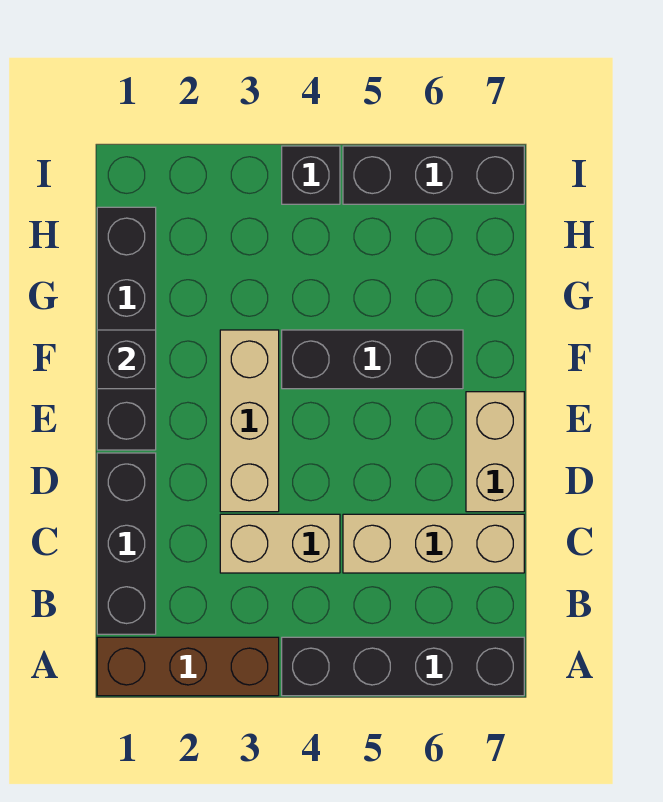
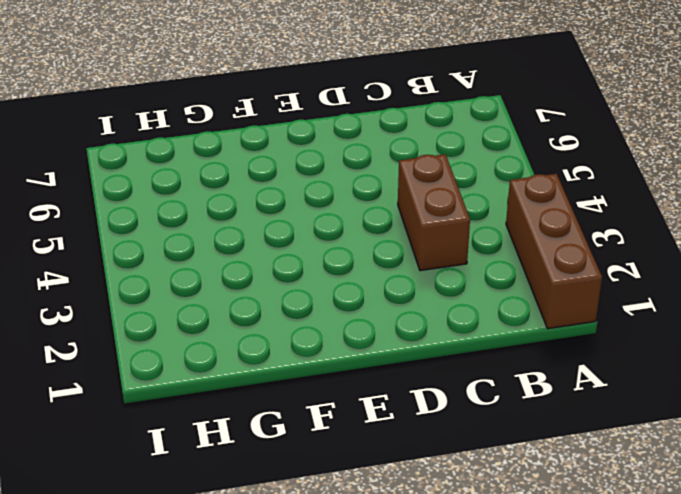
brown 1x2 brick [398,154,470,271] -> tan 1x2 brick [220,514,340,573]
none -> black 1x4 brick [282,637,524,696]
none -> black 1x3 brick [97,453,156,634]
none -> tan 1x3 brick [343,514,524,573]

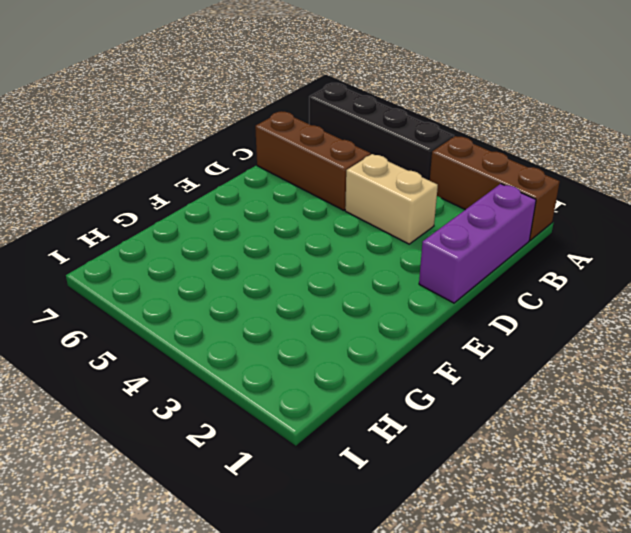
purple 1x3 brick [419,184,536,303] -> black 1x3 brick [97,453,156,634]
brown 1x3 brick [255,112,371,210] -> tan 1x3 brick [343,514,524,573]
none -> tan 1x3 brick [220,330,279,512]
none -> tan 1x2 brick [466,392,524,512]
none -> black 1x4 brick [97,207,156,450]

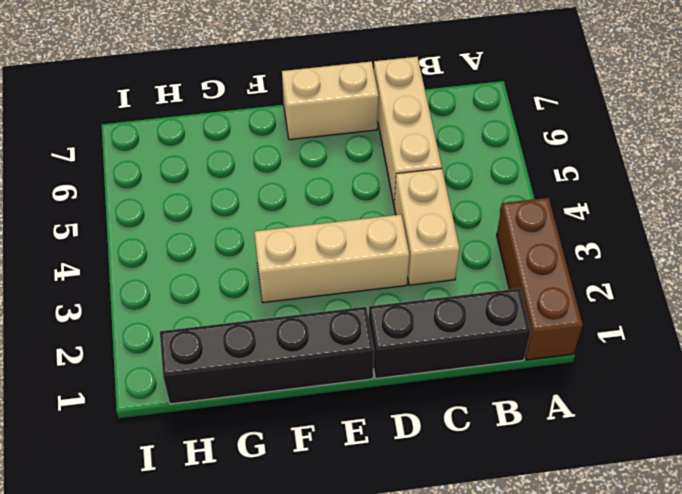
none -> black 1x4 brick [282,637,524,696]
none -> black 1x3 brick [282,330,463,389]
none -> black 1x1 brick [282,146,340,204]

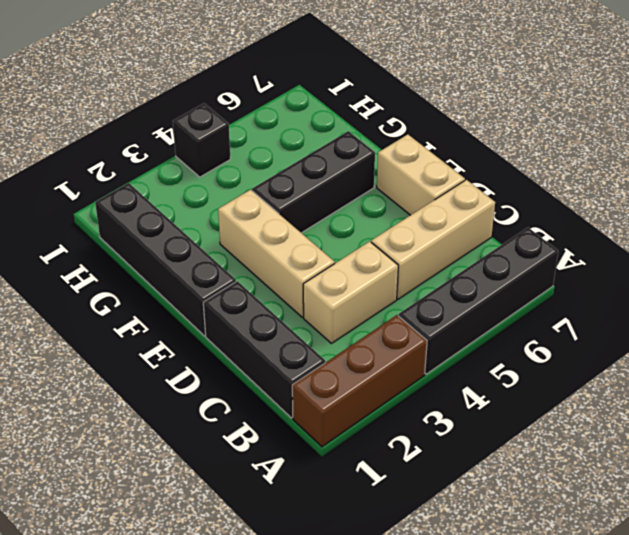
none -> black 1x3 brick [343,146,524,204]
none -> black 1x1 brick [97,330,156,389]

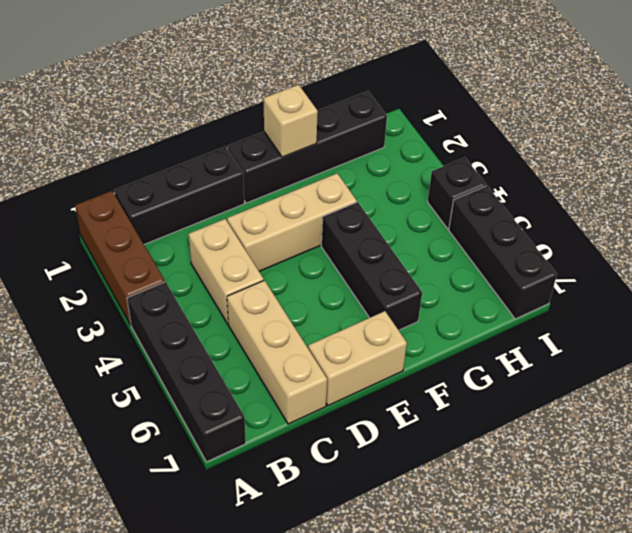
tan 1x1 brick [264,85,318,157] -> black 1x1 brick [97,330,156,389]

